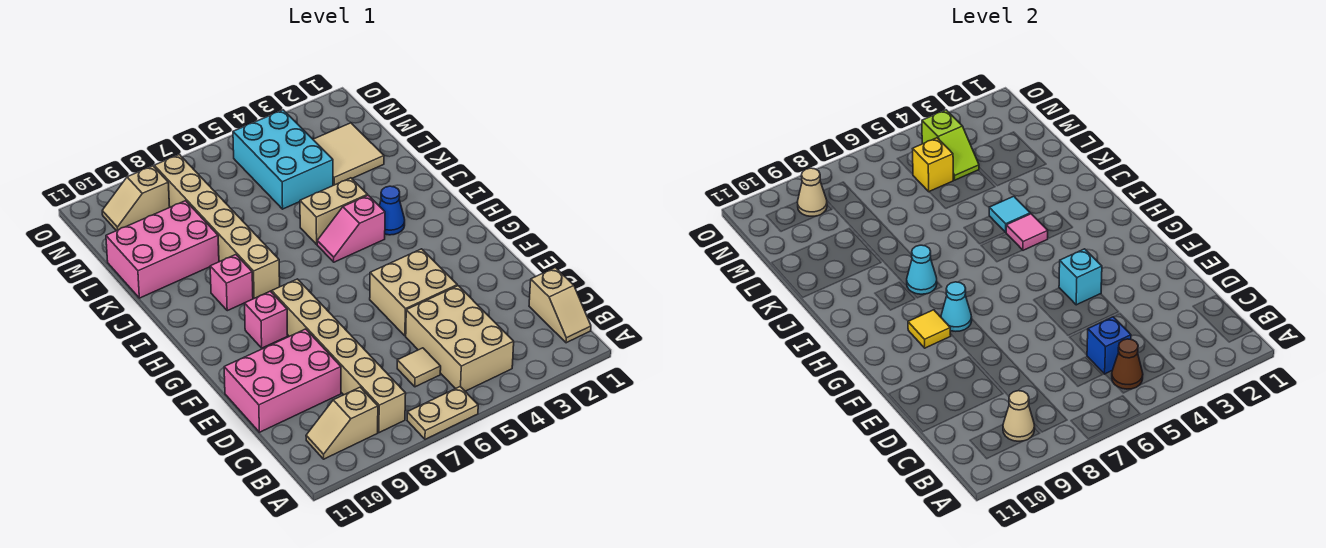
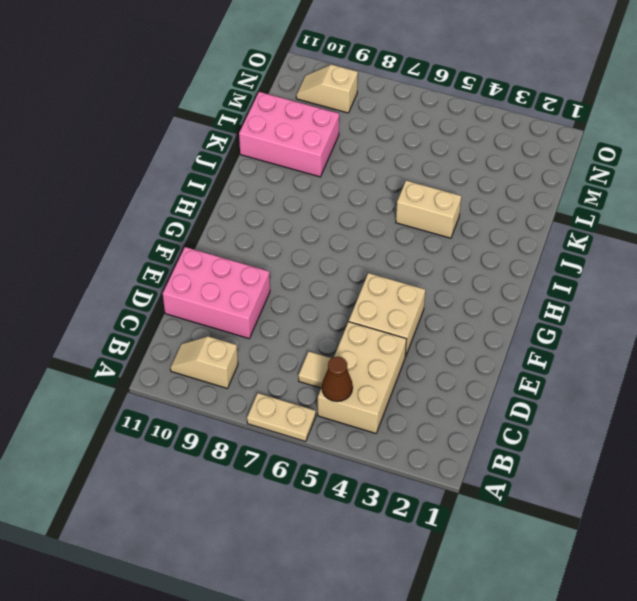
none -> tan 1x2 slope [529,267,591,343]
none -> tan 1x6 brick [272,279,406,433]
none -> pink 1x1 brick [245,291,288,348]
none -> blue 1x1 cone [379,186,405,235]

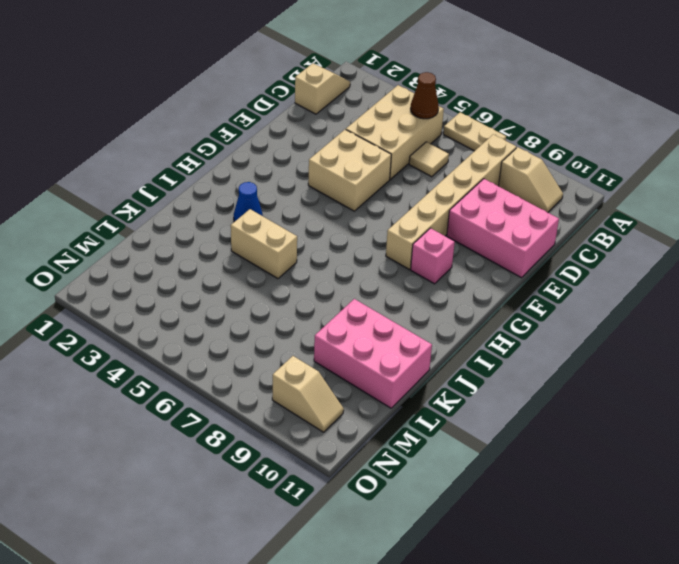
none -> pink 1x2 slope [317,195,385,262]
none -> tan 1x6 brick [154,154,280,298]
none -> pink 1x1 brick [210,255,253,311]
none -> tan 2x2 tile [313,123,384,185]

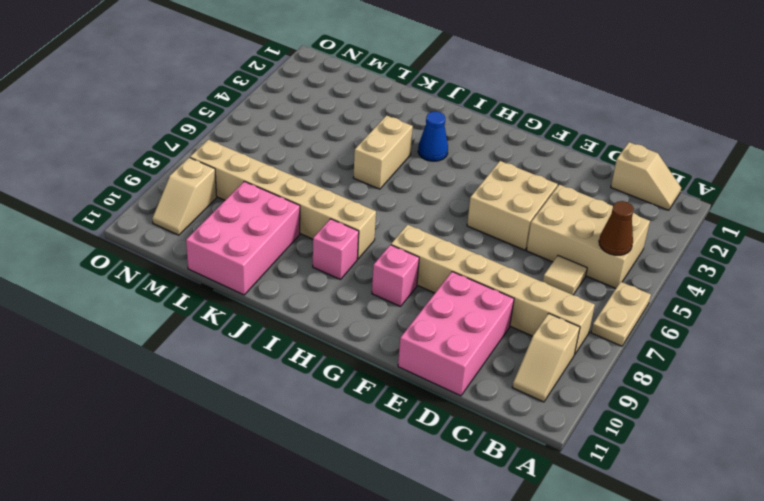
none -> pink 1x2 slope [317,195,385,262]
none -> tan 2x2 tile [313,123,384,185]
none -> cyan 2x3 brick [233,110,333,209]
none -> tan 1x1 cone [1003,391,1035,441]

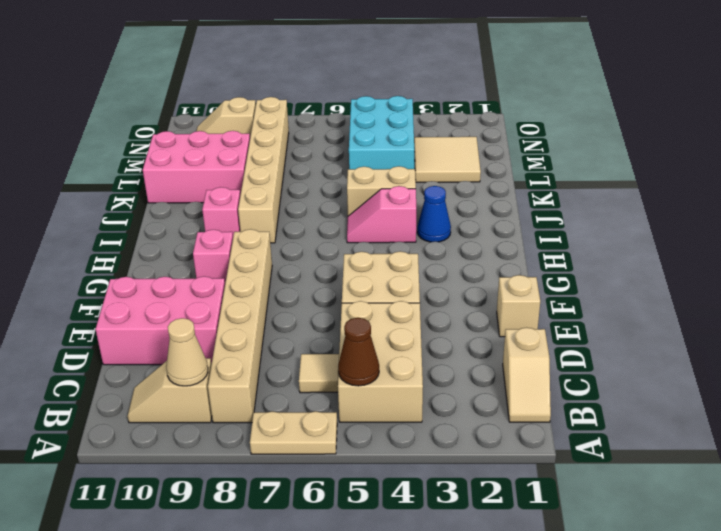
tan 1x1 brick [497,275,540,337] -> none
none -> blue 1x1 brick [1087,317,1131,374]
none -> cyan 1x1 brick [1059,249,1102,305]
none -> cyan 1x1 cone [941,282,972,331]
none -> yellow 1x1 tile [908,310,951,348]

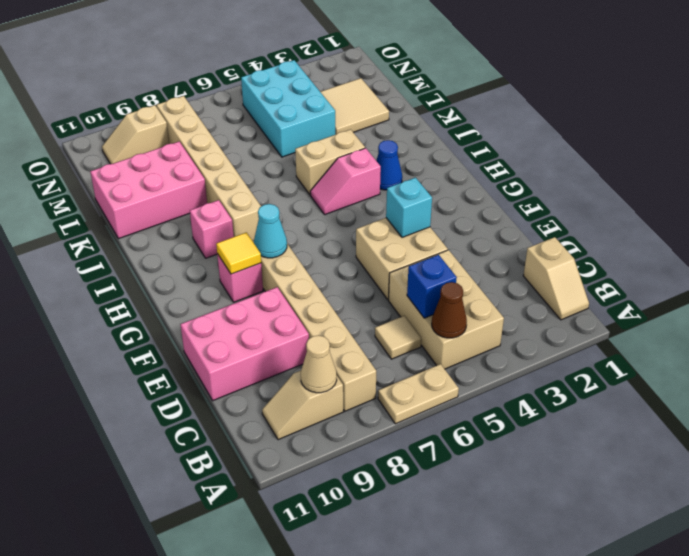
none -> pink 1x1 tile [1006,214,1048,250]
none -> cyan 1x1 cone [907,245,937,294]
none -> cyan 1x1 tile [989,196,1030,232]
none -> lime 1x2 slope [922,110,979,180]

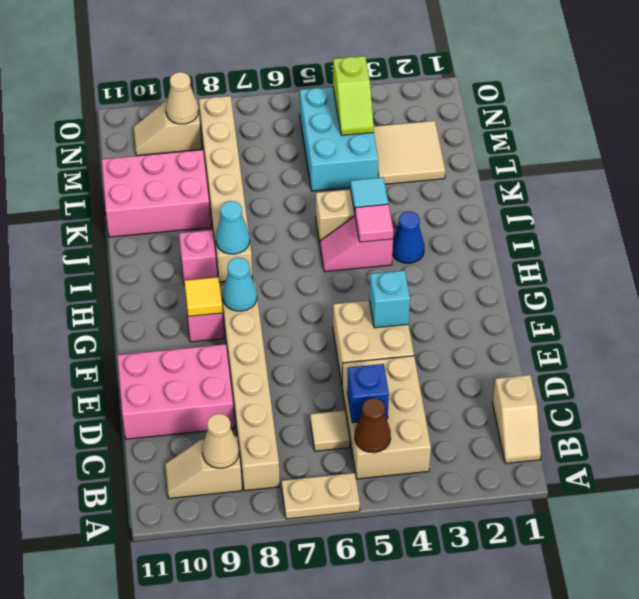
none -> yellow 1x1 brick [913,138,953,192]

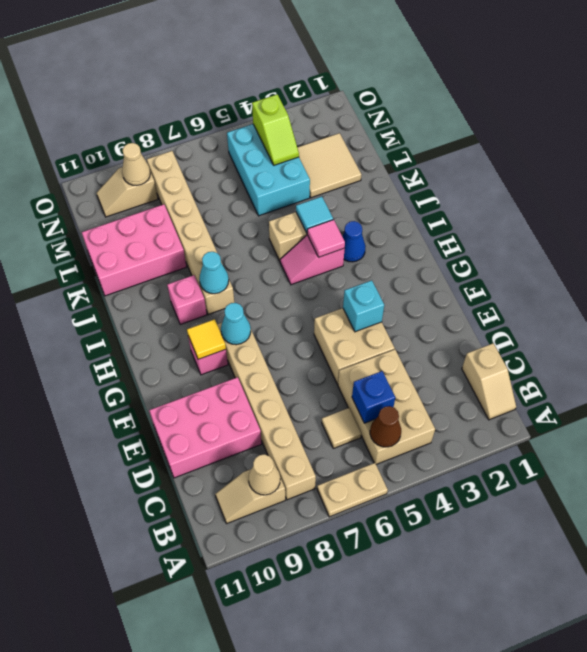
none -> yellow 1x1 brick [913,138,953,192]

